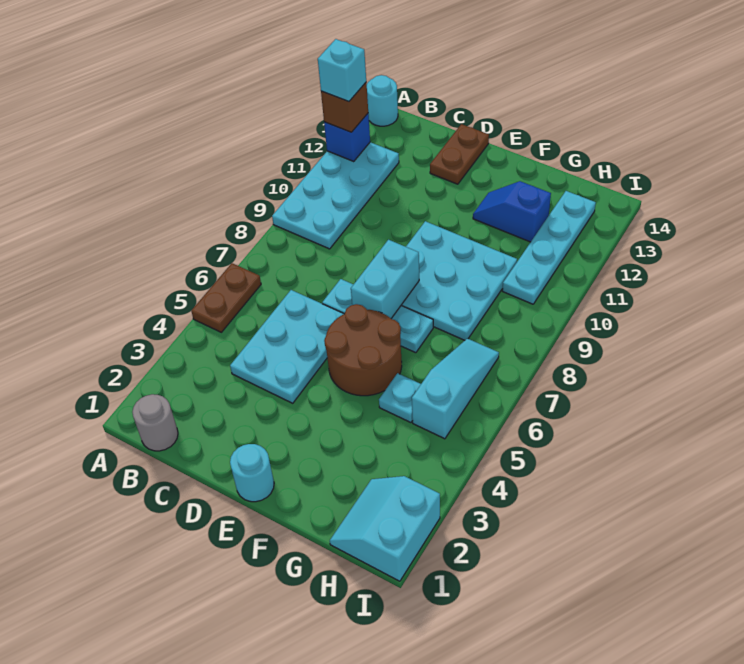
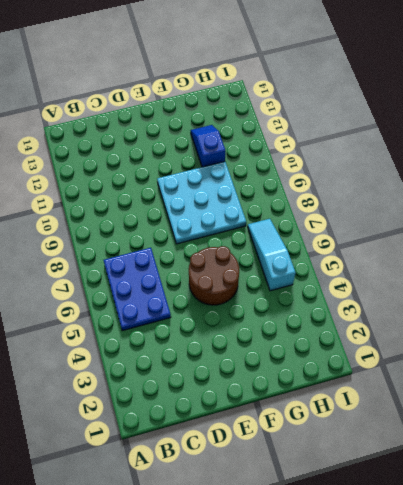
blue 2x3 plate [104,248,171,331] -> cyan 2x3 plate [230,290,344,403]
blue 1x2 slope [190,125,225,167] -> blue 1x2 slope turned to [473,181,551,242]
none -> brown 1x2 plate [191,263,261,332]
none -> cyan 2x4 plate [272,142,399,249]
none -> cyan 1x1 round brick [367,75,398,126]

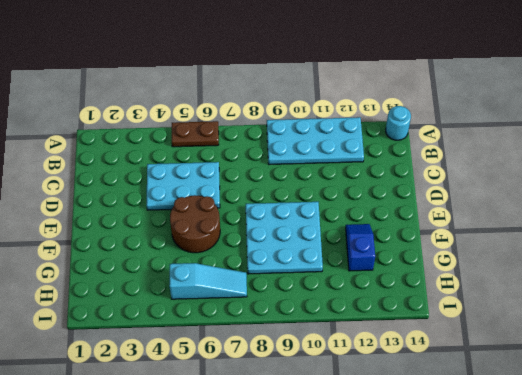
none -> grey 1x1 round brick [132,394,178,451]
none -> cyan 1x3 plate [322,279,433,353]
none -> brown 1x2 plate [430,124,489,184]

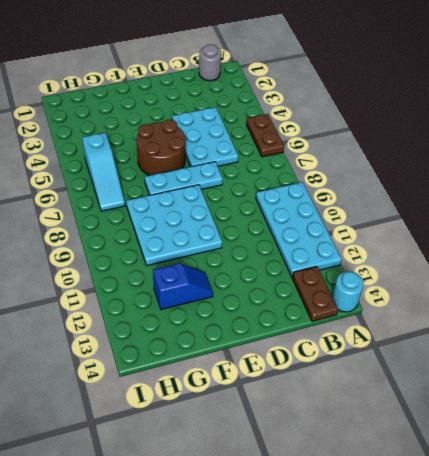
brown 1x2 plate [292,266,338,321] -> brown 1x2 plate moved to [430,124,489,184]
none -> cyan 1x1 round brick [230,444,274,502]
none -> cyan 1x1 plate [379,373,421,423]
none -> cyan 2x2 slope [330,476,440,581]

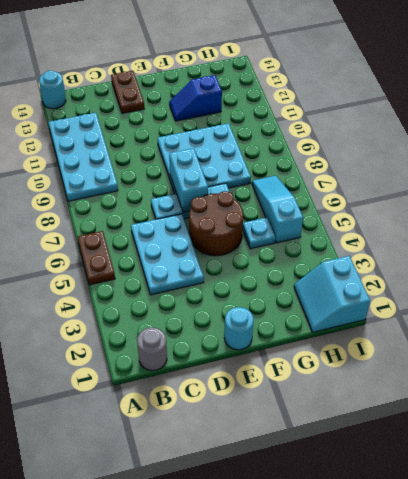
none -> cyan 1x4 plate [502,191,596,304]
none -> blue 1x1 brick [324,114,370,162]
none -> brown 1x1 brick [321,83,368,132]

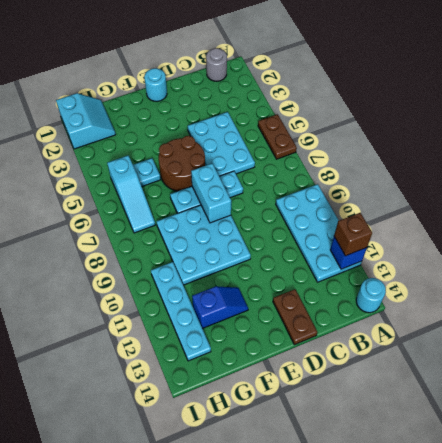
none -> cyan 1x1 brick [318,39,366,102]

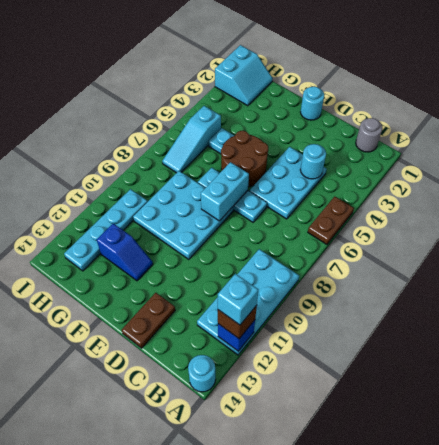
cyan 1x1 round brick [300,144,326,179] -> none

